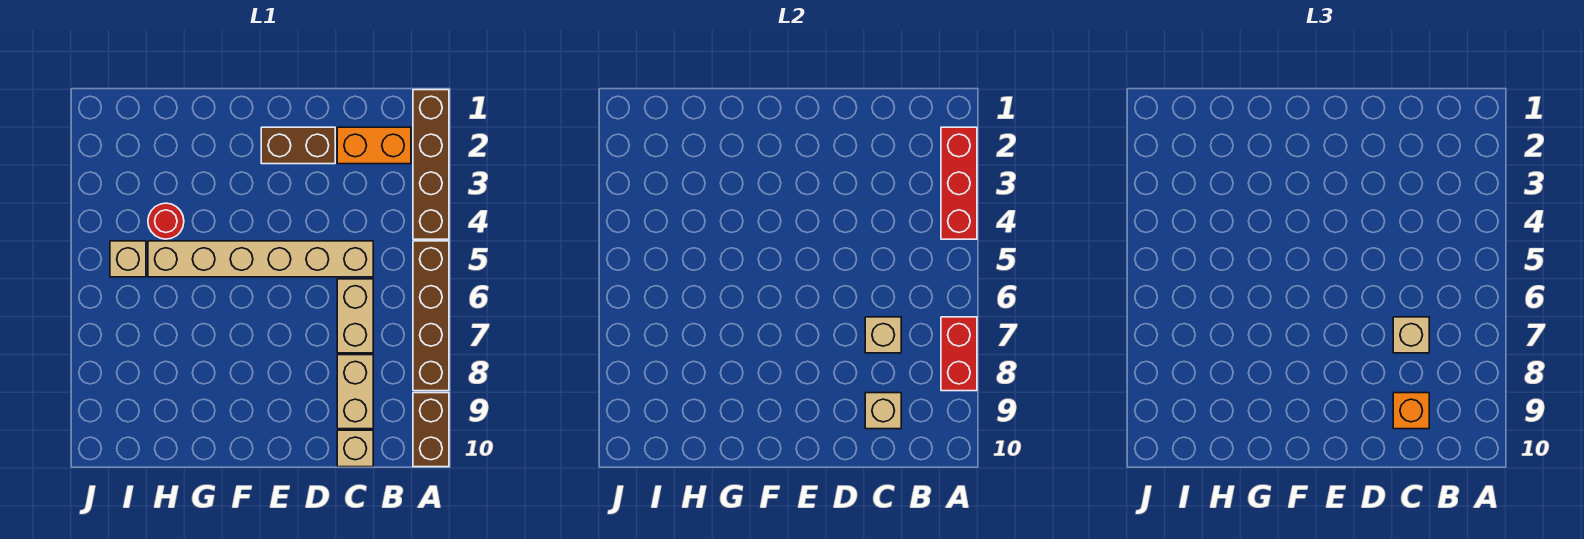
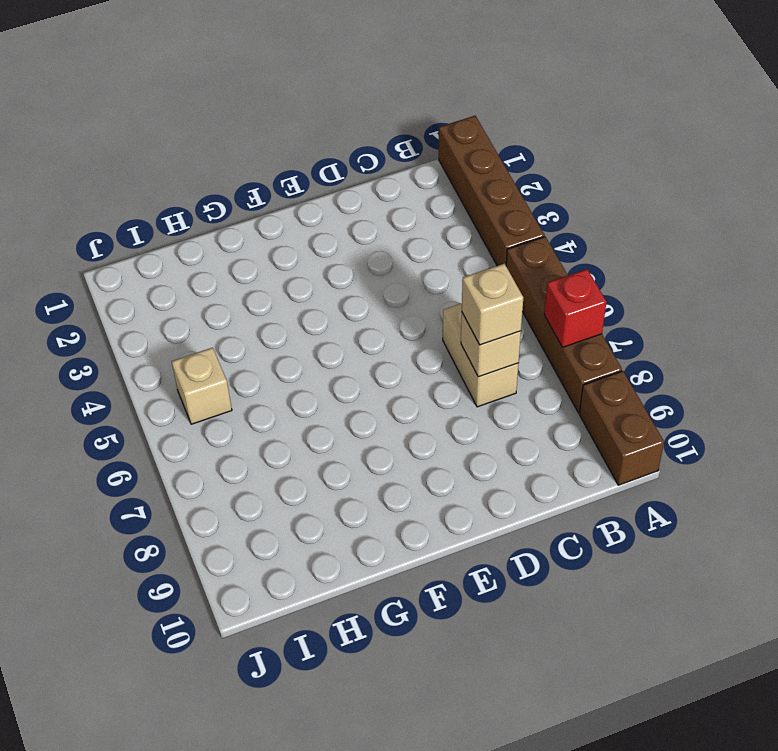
red 1x1 brick [544,269,606,347] -> red 1x2 brick [941,317,977,391]
none -> orange 1x2 brick [337,127,411,164]
none -> tan 1x6 brick [148,241,373,277]
none -> tan 1x2 brick [337,355,373,429]

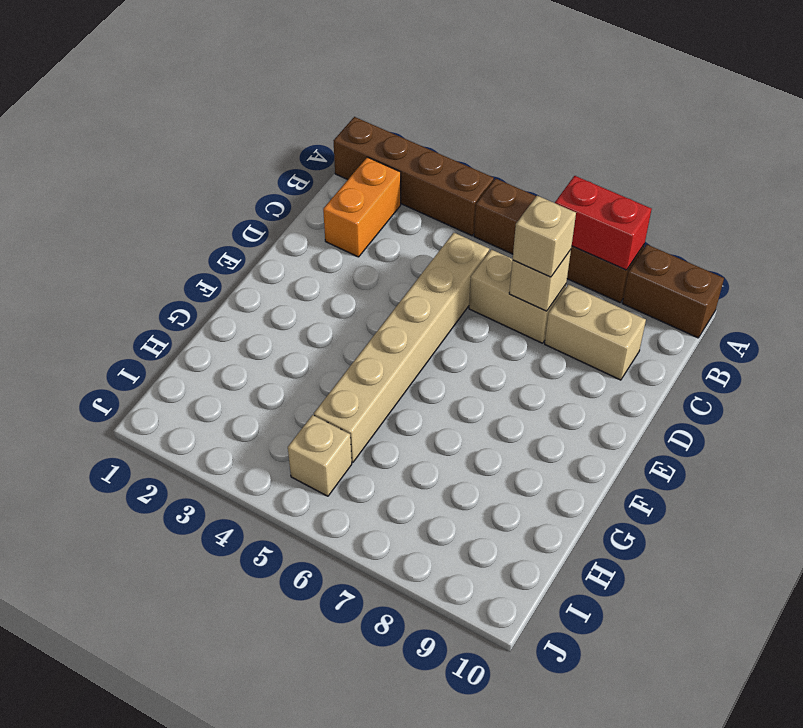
none -> tan 1x1 brick [337,430,373,467]
none -> brown 1x2 brick [261,127,335,164]
none -> red 1x1 round brick [148,203,184,239]

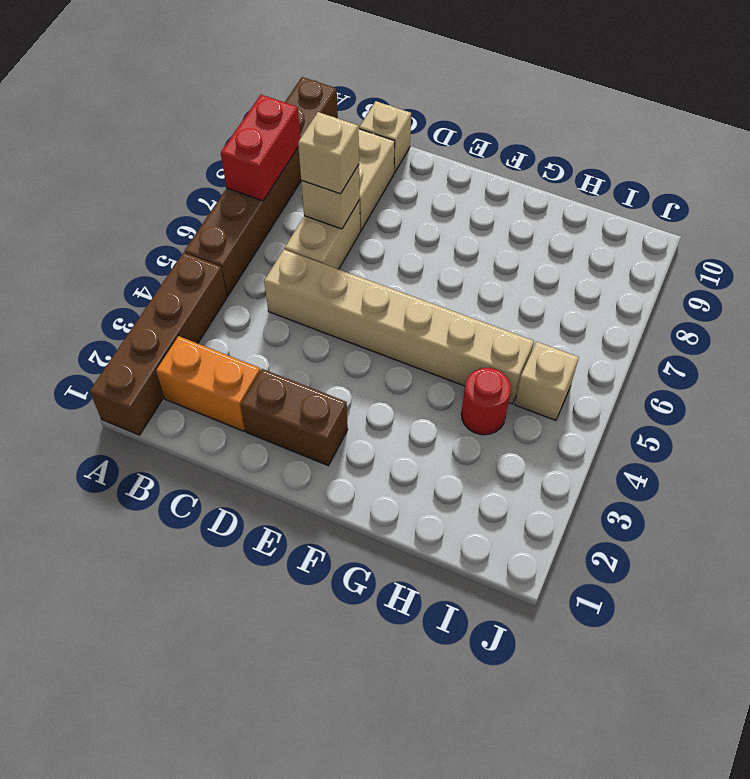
none -> red 1x3 brick [941,127,977,239]
none -> tan 1x1 brick [865,393,901,429]
none -> orange 1x1 brick [1393,393,1429,429]

